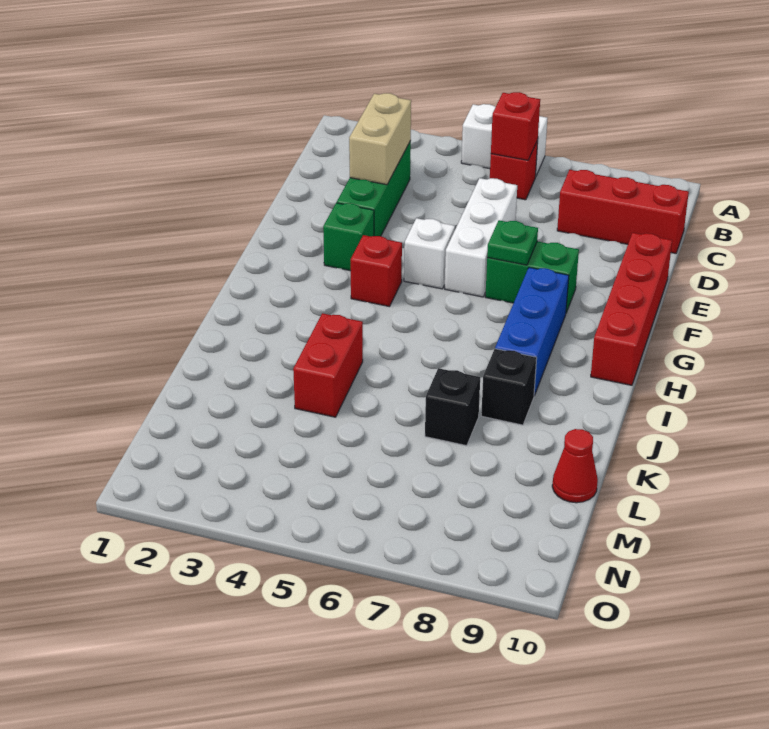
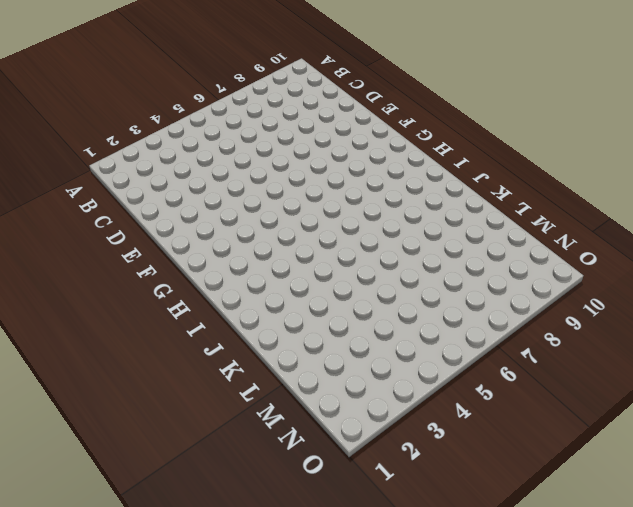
none -> white 1x2 brick [461,104,547,177]
none -> red 1x1 brick [490,140,538,200]
none -> green 1x3 brick [337,141,411,236]

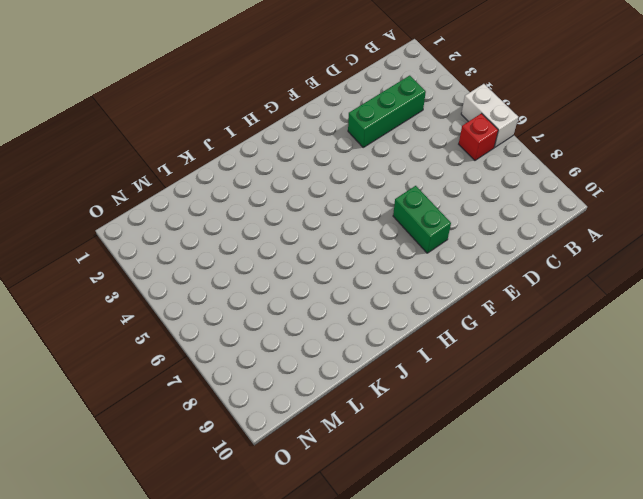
none -> red 1x3 brick [557,170,689,253]
none -> white 1x3 brick [445,178,517,297]
none -> red 1x4 brick [591,233,672,385]

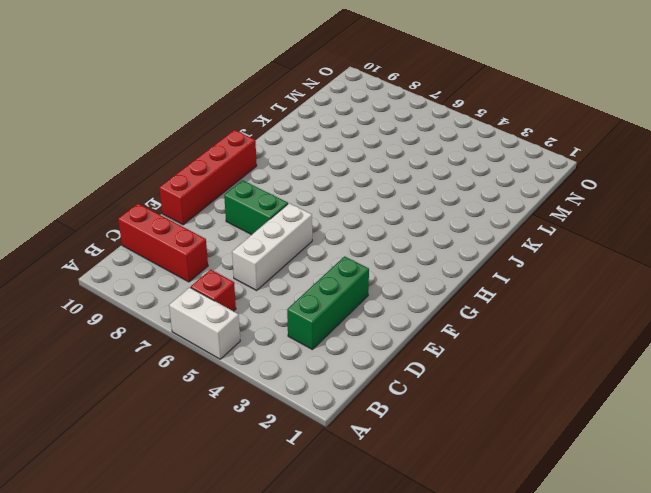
none -> green 1x1 brick [323,203,374,271]
none -> white 1x1 brick [404,218,455,289]
none -> red 1x1 brick [351,235,402,307]

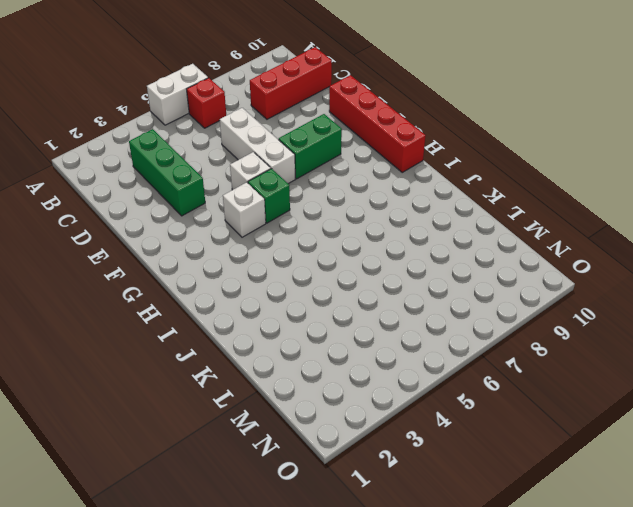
white 1x1 brick [223,182,266,237] -> red 1x1 brick [351,235,402,307]
green 1x1 brick [248,169,290,223] -> green 1x1 brick moved to [323,203,374,271]
none -> blue 1x3 brick [495,267,569,396]
none -> red 1x2 brick [293,313,363,417]
none -> black 1x1 brick [481,349,537,425]

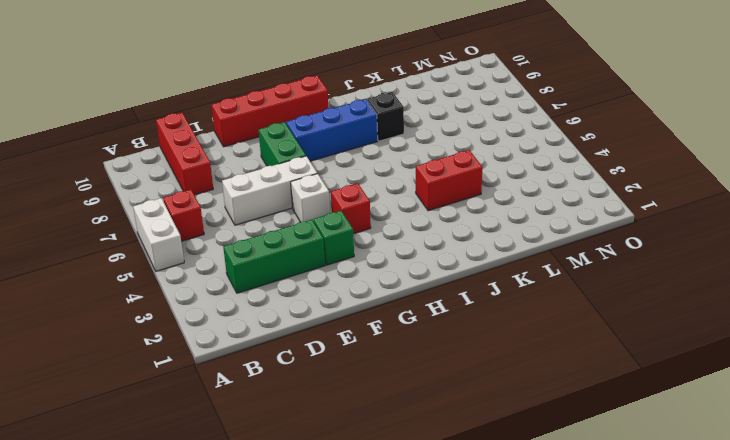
none -> black 1x1 brick [425,368,480,446]
none -> red 1x1 cone [552,429,598,503]
none -> red 1x1 brick [491,92,540,160]

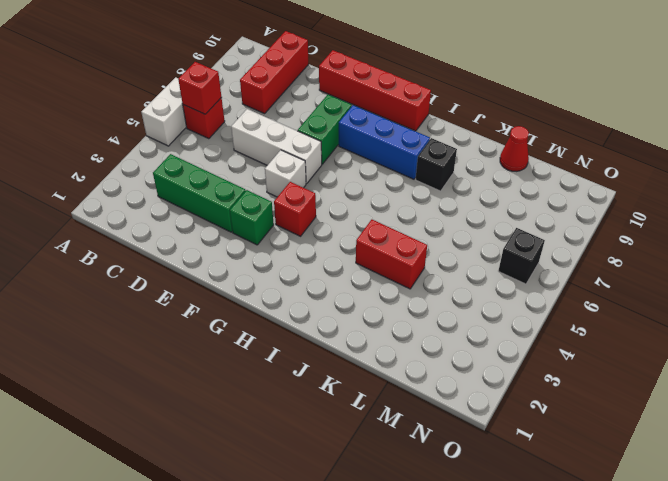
black 1x1 brick [498,228,545,284] -> black 1x1 brick moved to [425,368,480,446]
none -> tan 1x2 brick [349,93,411,185]
none -> green 1x1 plate [487,220,538,265]

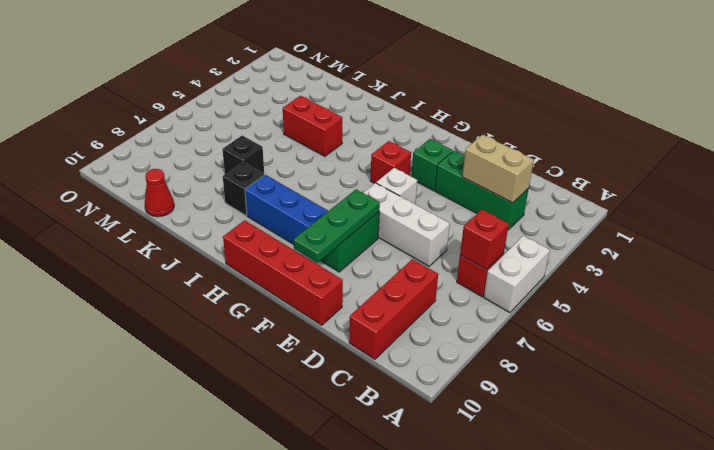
green 1x3 plate [294,189,380,263] -> green 1x1 plate [487,220,538,265]

